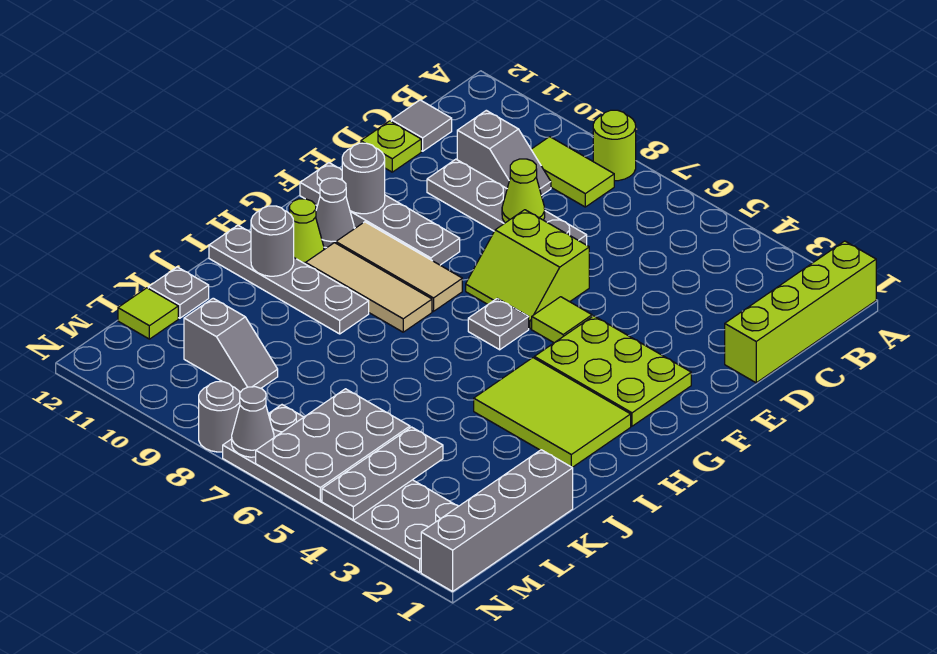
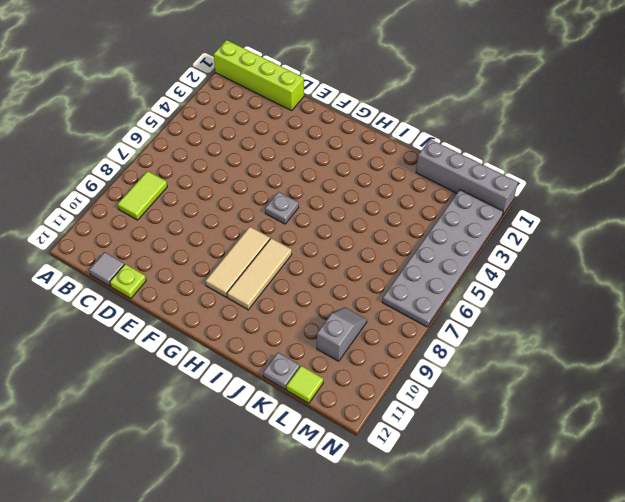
none -> lime 1x1 round brick [593,110,636,181]
none -> grey 1x2 slope [457,110,551,196]
none -> grey 1x4 plate [427,159,587,245]
none -> lime 2x2 slope [466,210,589,329]

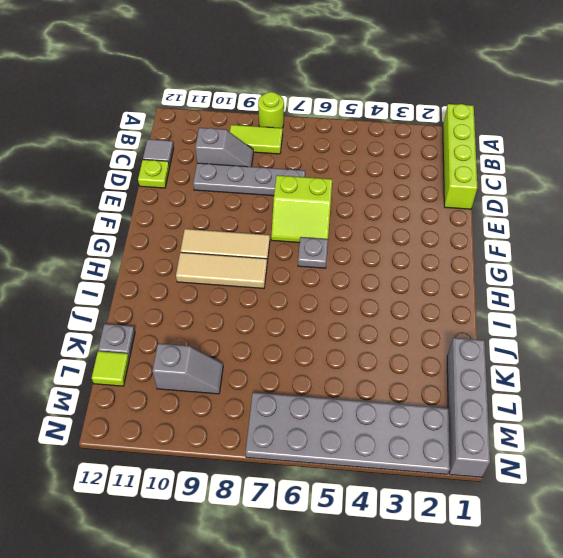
none -> lime 2x3 plate [534,316,691,426]
none -> lime 1x1 tile [532,297,592,343]
none -> grey 1x4 plate [300,163,460,265]
none -> grey 1x1 cone [316,178,354,248]

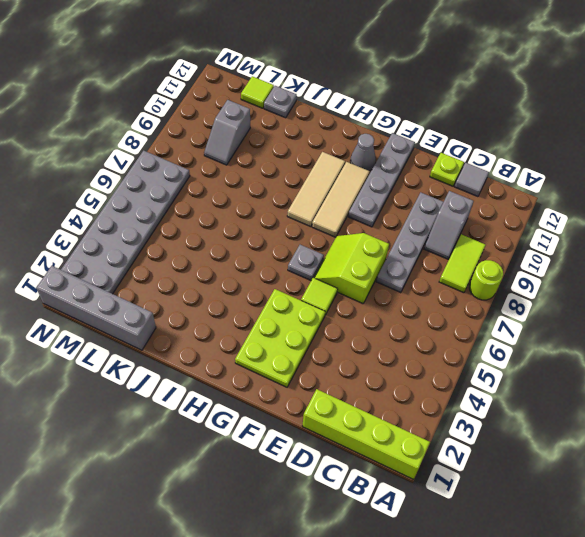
none -> lime 2x3 tile [474,358,631,468]
none -> lime 1x1 cone [290,199,324,264]
none -> grey 1x4 plate [209,225,369,334]
none -> grey 1x1 round brick [199,382,240,452]

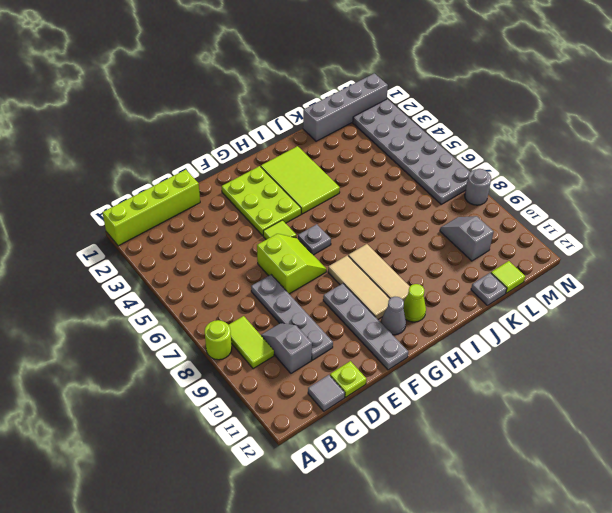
none -> grey 1x4 plate [209,225,369,334]
none -> lime 1x1 cone [502,159,545,223]
none -> grey 1x1 round brick [342,143,385,214]
none -> grey 1x1 round brick [251,206,294,276]

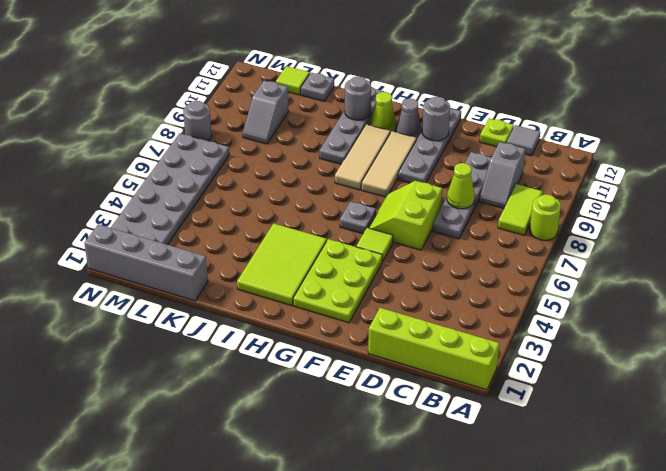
none -> grey 1x3 plate [322,427,443,520]
none -> grey 2x3 plate [256,389,410,501]
none -> grey 1x1 cone [232,387,274,457]

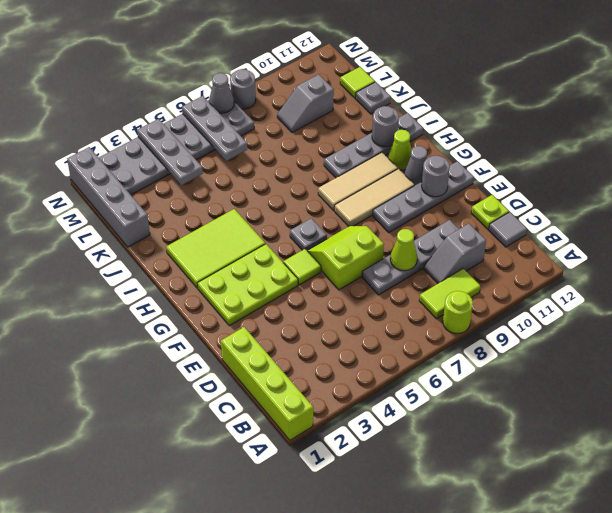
grey 1x3 plate [182,96,247,161] -> grey 2x3 plate [256,389,410,501]

